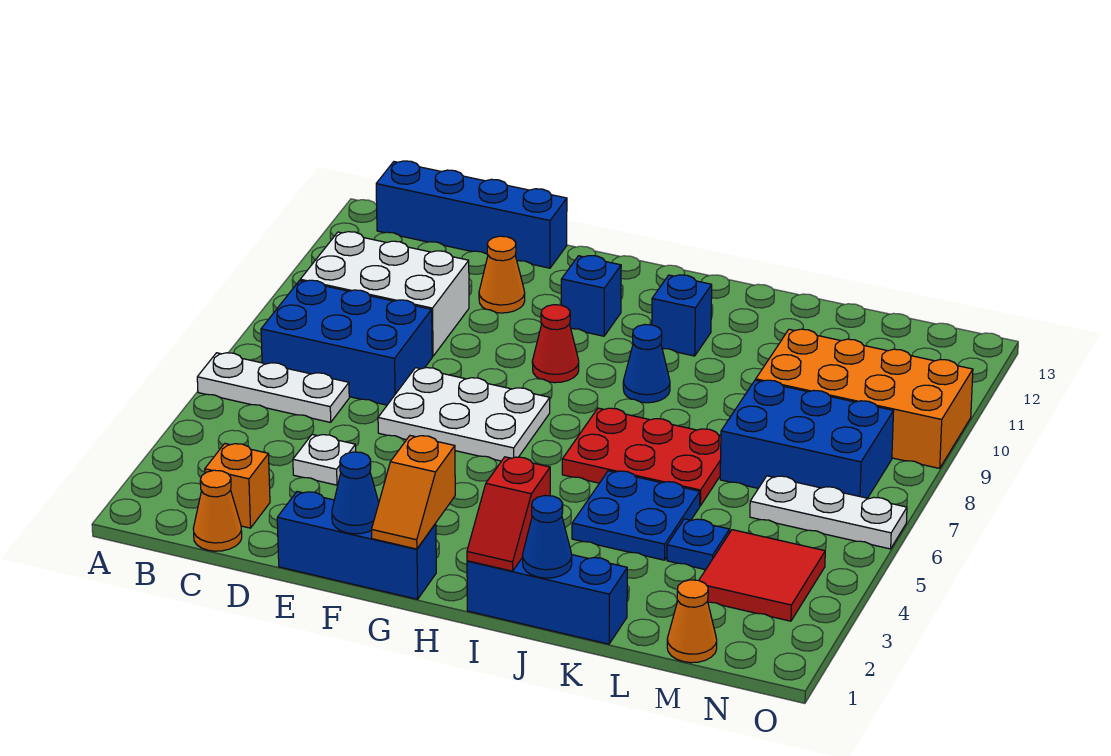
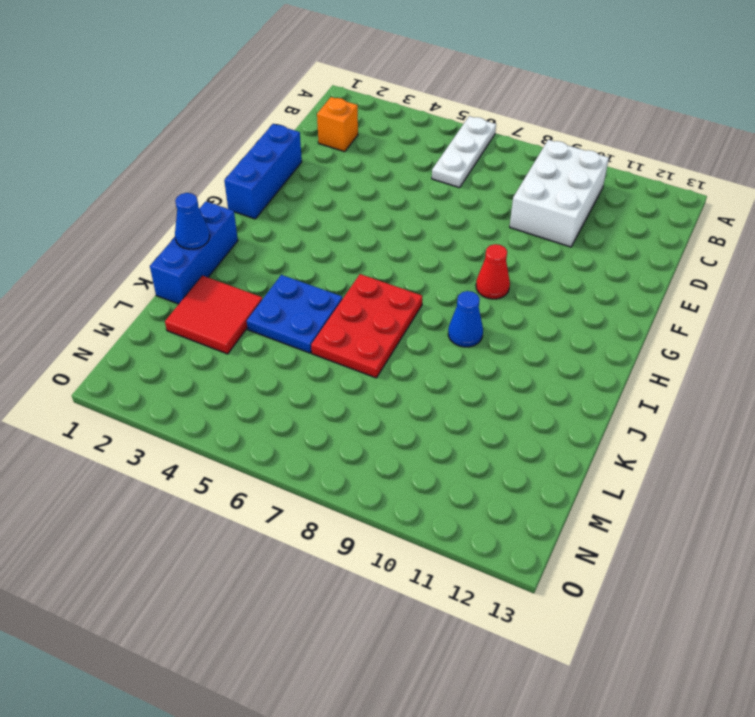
red 2x2 tile [165,276,262,354] -> red 2x2 tile moved to [699,530,825,621]
none -> blue 2x3 brick [261,280,432,405]
none -> blue 1x4 brick [376,161,567,268]
none -> orange 1x1 cone [193,470,242,551]

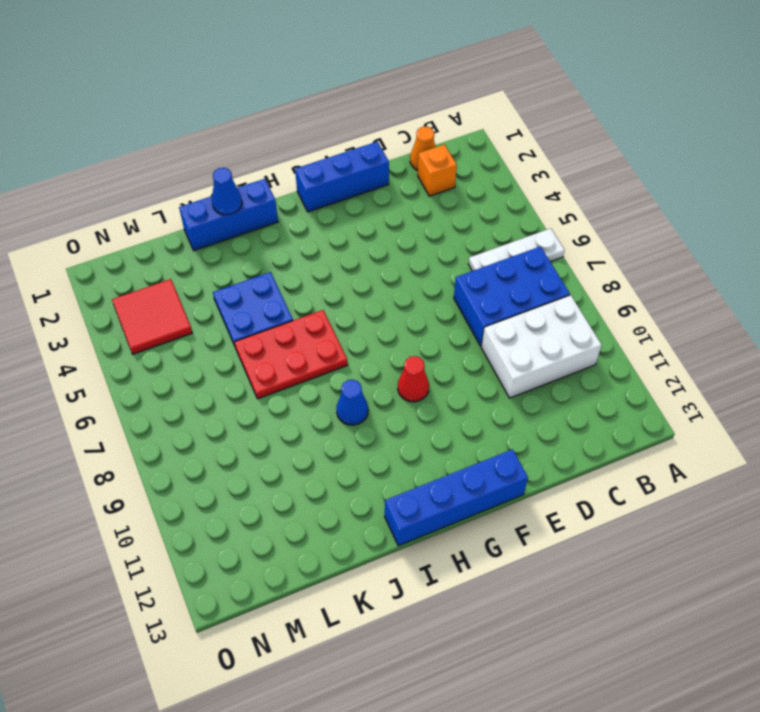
blue 1x4 brick [385,449,528,546] -> blue 1x4 brick moved to [376,161,567,268]
none -> white 1x1 plate [293,434,356,485]
none -> white 2x3 plate [378,368,550,461]
none -> orange 1x1 cone [479,236,525,313]

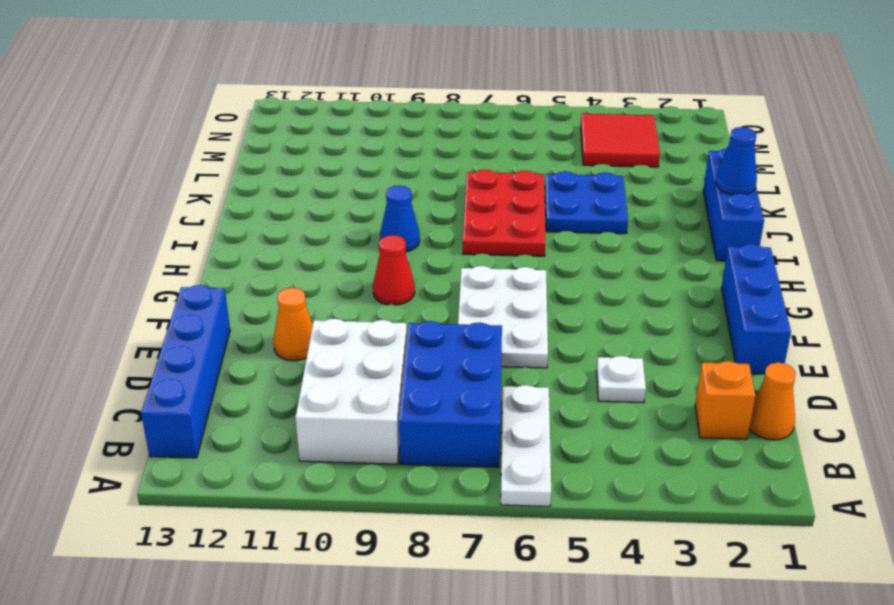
none -> blue 1x1 brick [561,256,621,336]
none -> blue 1x1 brick [652,275,712,356]
none -> blue 1x1 plate [667,519,730,570]

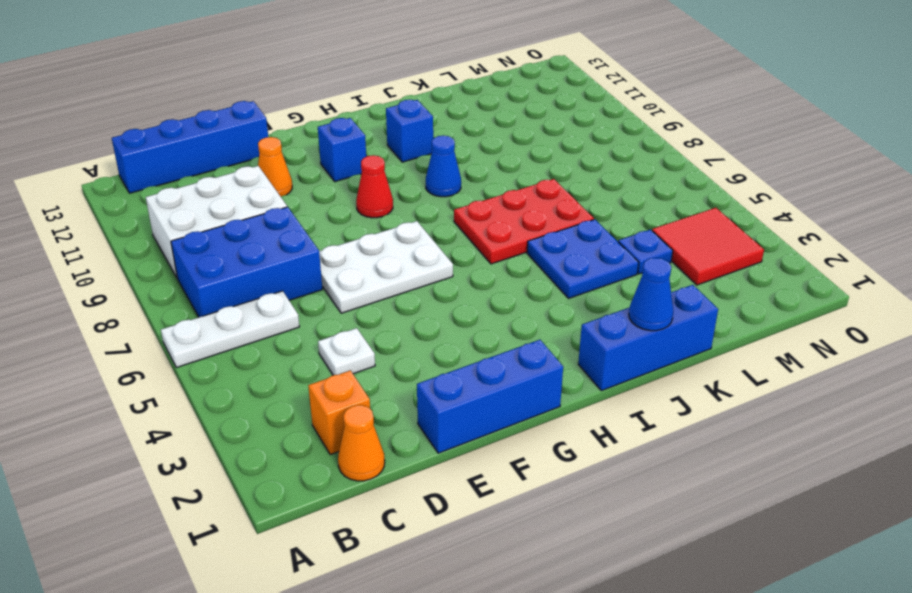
none -> blue 2x3 brick [720,380,894,498]
none -> orange 2x4 brick [756,329,973,468]
none -> orange 1x1 cone [667,580,717,663]

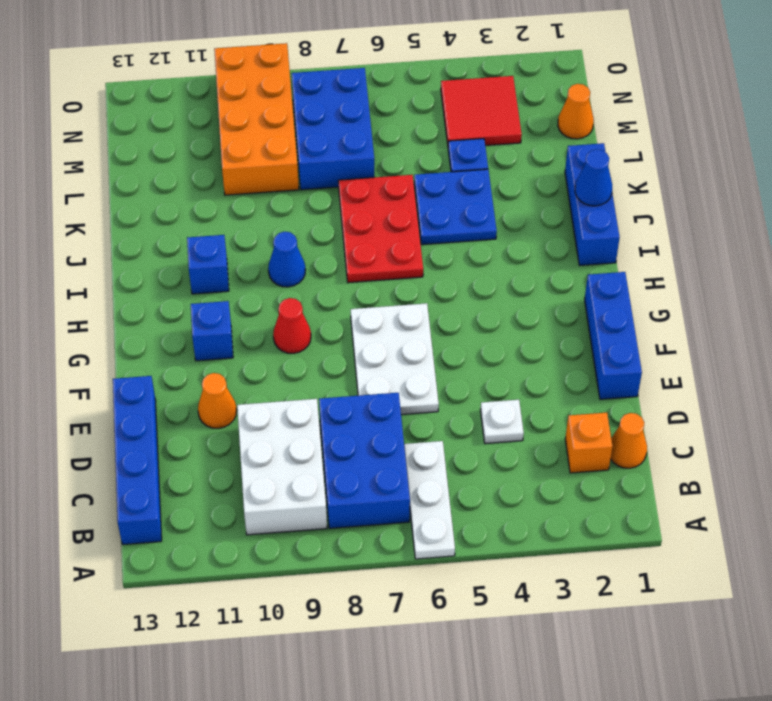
none -> white 1x3 plate [750,476,907,549]
none -> blue 1x1 cone [332,452,379,534]
none -> orange 1x2 slope [371,436,455,549]

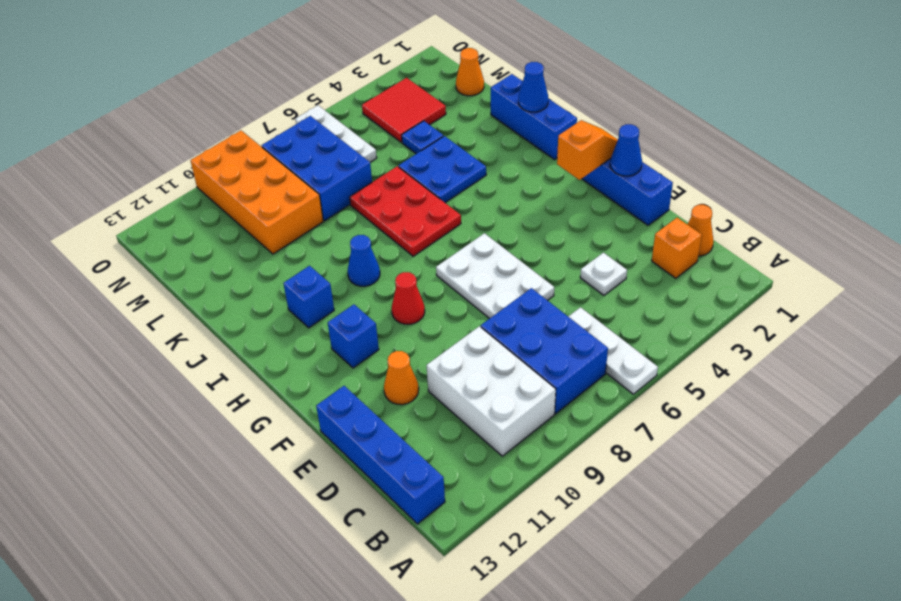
none -> red 1x2 slope [467,457,550,571]

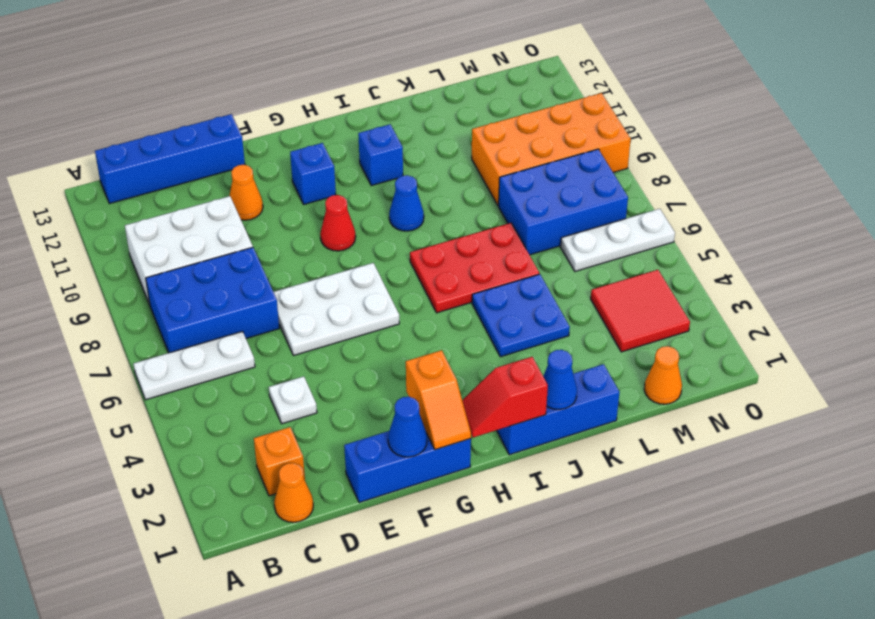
red 1x2 slope [462,357,548,438] -> red 1x2 slope turned to [467,457,550,571]
none -> blue 1x1 plate [667,519,730,570]

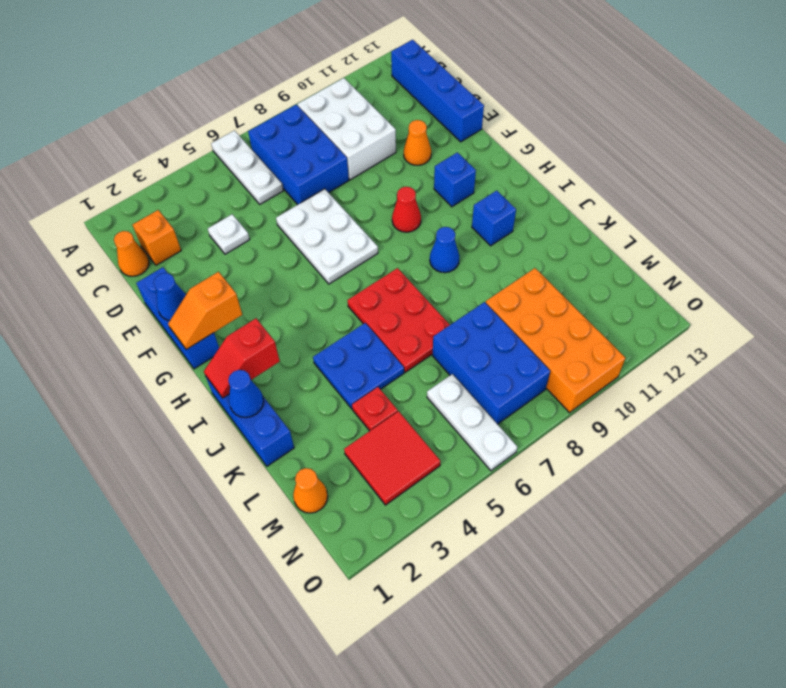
red 1x1 plate [352,387,398,431] -> blue 1x1 plate [667,519,730,570]

